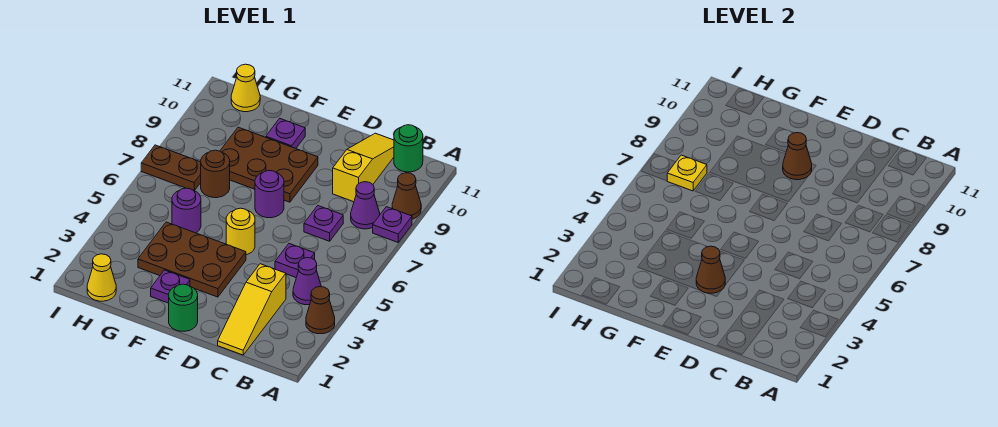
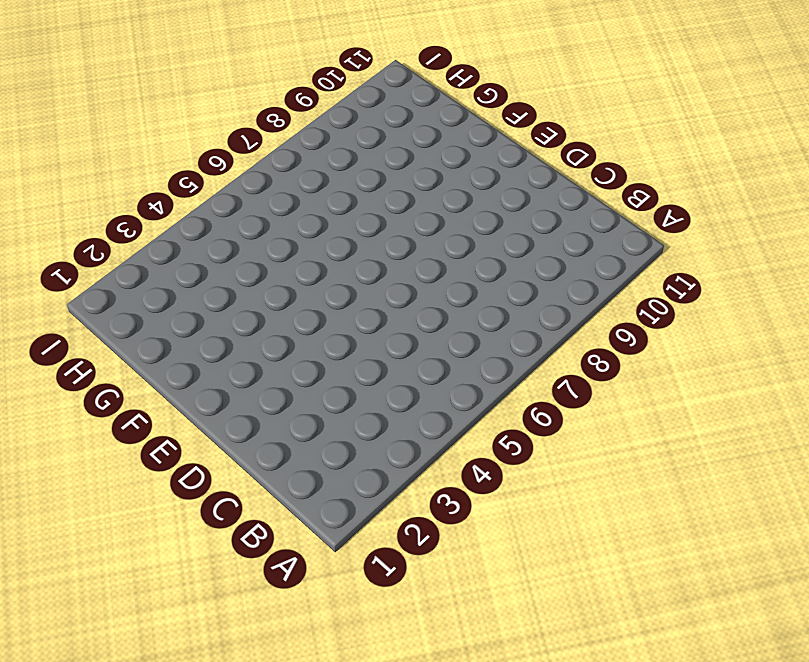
none -> brown 1x1 cone [306,287,335,334]
none -> purple 1x1 plate [373,207,412,242]
none -> brown 1x1 cone [392,173,421,219]

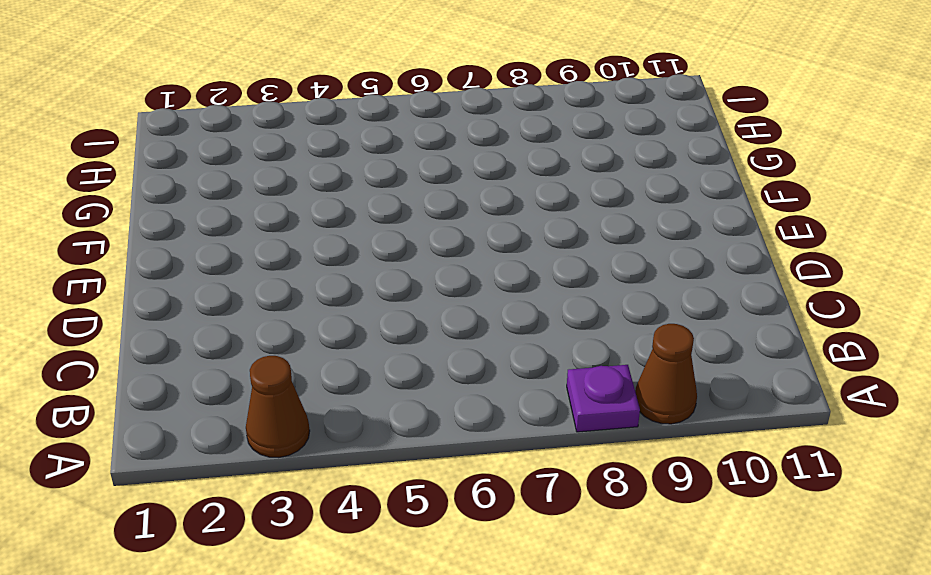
none -> purple 1x1 cone [293,258,321,305]
none -> purple 1x1 cone [351,182,380,229]
none -> green 1x1 round brick [394,125,423,172]

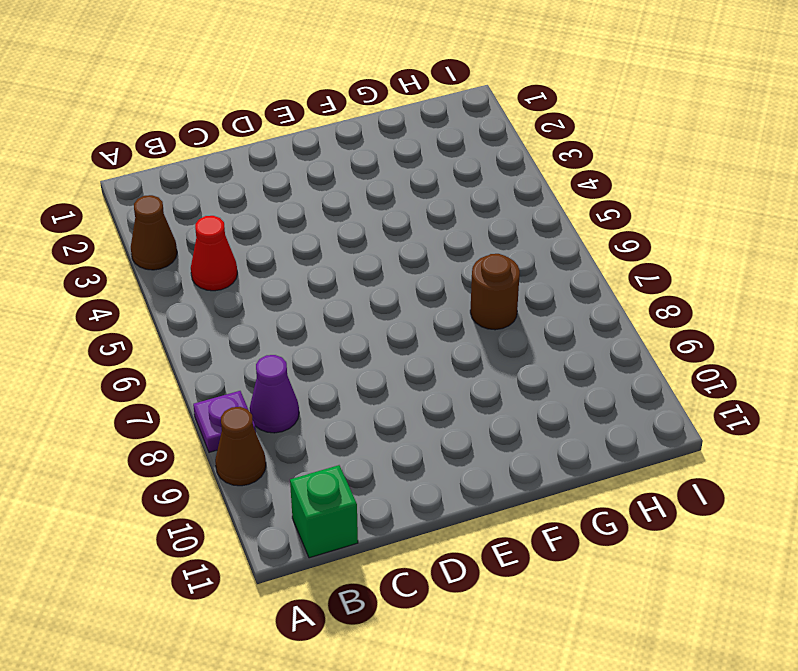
red 1x1 cone [191,216,237,291] -> purple 1x1 cone [293,258,321,305]
green 1x1 brick [290,465,358,558] -> green 1x1 round brick [394,125,423,172]
none -> yellow 1x3 slope [218,264,286,355]
none -> purple 1x1 plate [275,244,315,277]
none -> purple 1x1 plate [304,206,343,241]

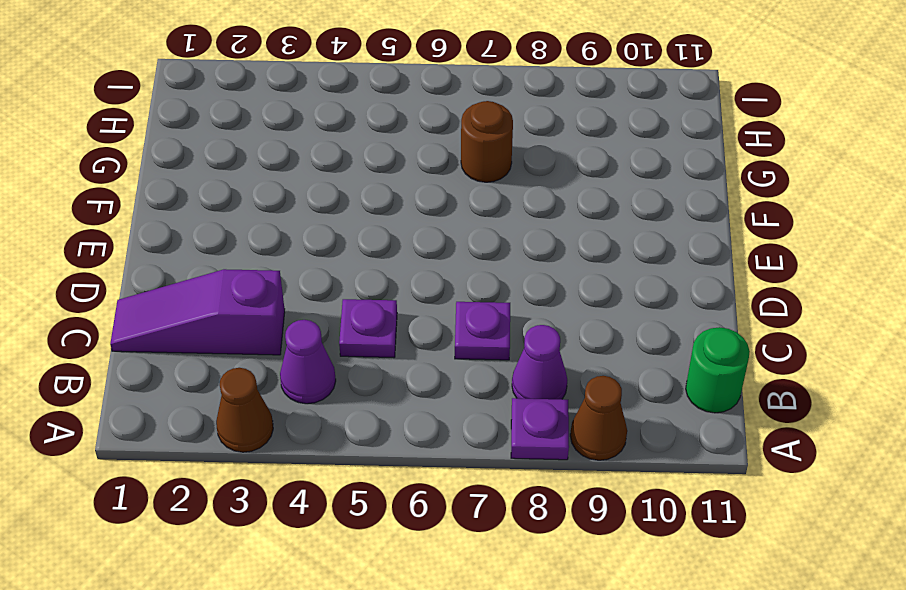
purple 1x3 slope [110,269,285,355] -> yellow 1x3 slope [218,264,286,355]
none -> yellow 1x3 slope [333,133,394,202]
none -> green 1x1 round brick [169,284,198,331]
none -> brown 2x3 plate [138,222,246,297]

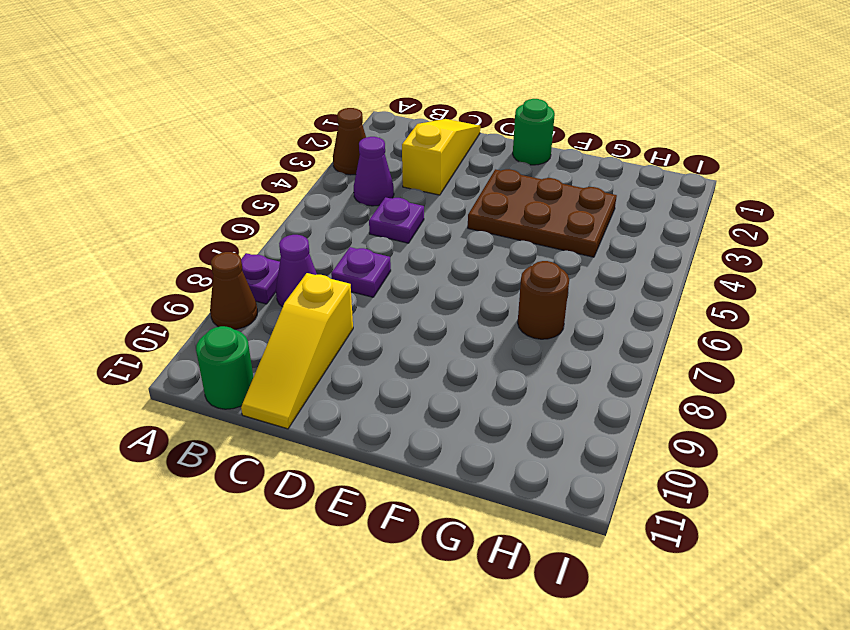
none -> yellow 1x1 round brick [226,208,255,255]
none -> purple 1x1 round brick [255,170,284,218]
none -> brown 2x3 plate [220,127,318,202]

